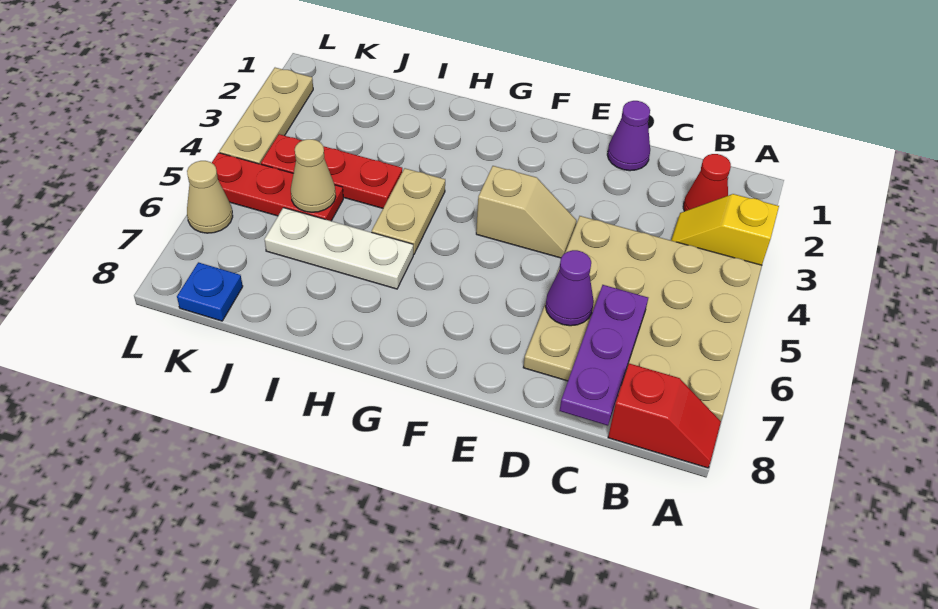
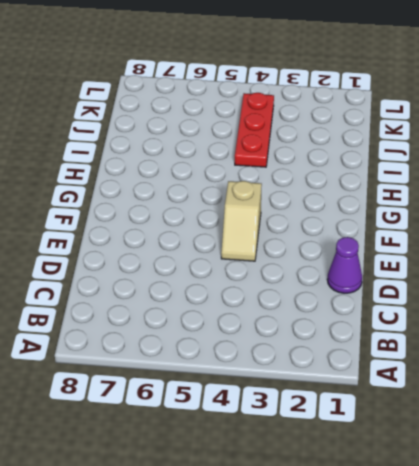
none -> yellow 1x2 slope [671,194,779,265]
none -> tan 4x4 plate [523,216,762,421]
none -> red 1x2 slope [608,363,721,468]

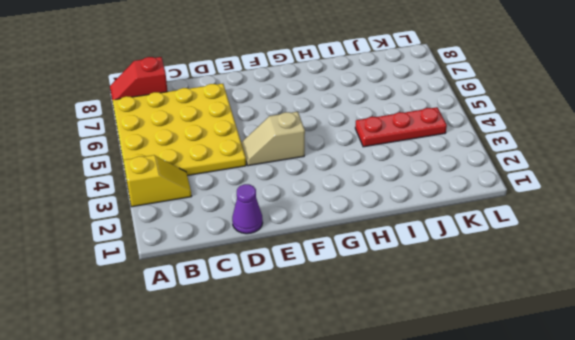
yellow 4x4 plate [112,84,246,176] -> tan 4x4 plate [523,216,762,421]
none -> red 1x1 cone [683,154,731,211]
none -> tan 1x2 plate [372,168,445,255]
none -> white 1x3 plate [264,208,413,289]

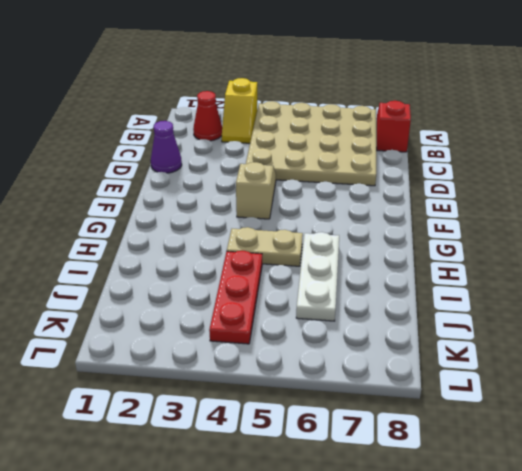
none -> red 1x3 plate [212,153,343,221]
none -> blue 1x1 plate [177,262,243,321]
none -> tan 1x3 plate [219,68,313,164]

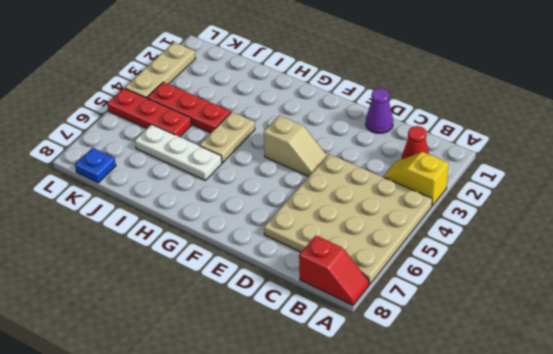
none -> tan 1x1 cone [187,161,233,233]
none -> purple 1x3 plate [560,285,648,426]
none -> purple 1x1 cone [546,250,594,326]

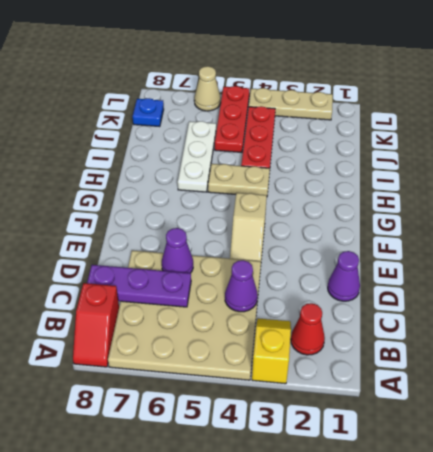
purple 1x1 cone [225,260,258,312] -> none
none -> tan 1x1 cone [291,139,336,212]

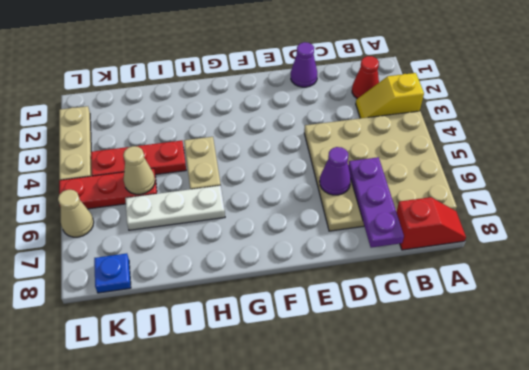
none -> tan 1x2 slope [476,166,577,258]

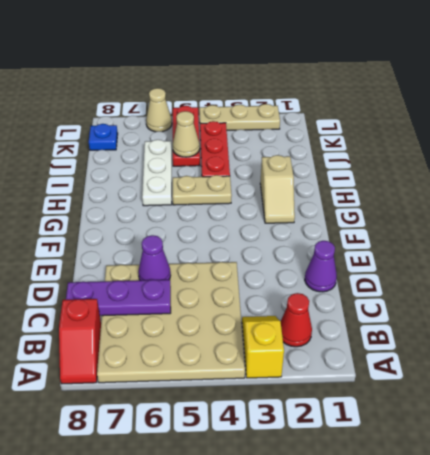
tan 1x2 slope [260,155,295,223] -> tan 1x2 slope moved to [476,166,577,258]

